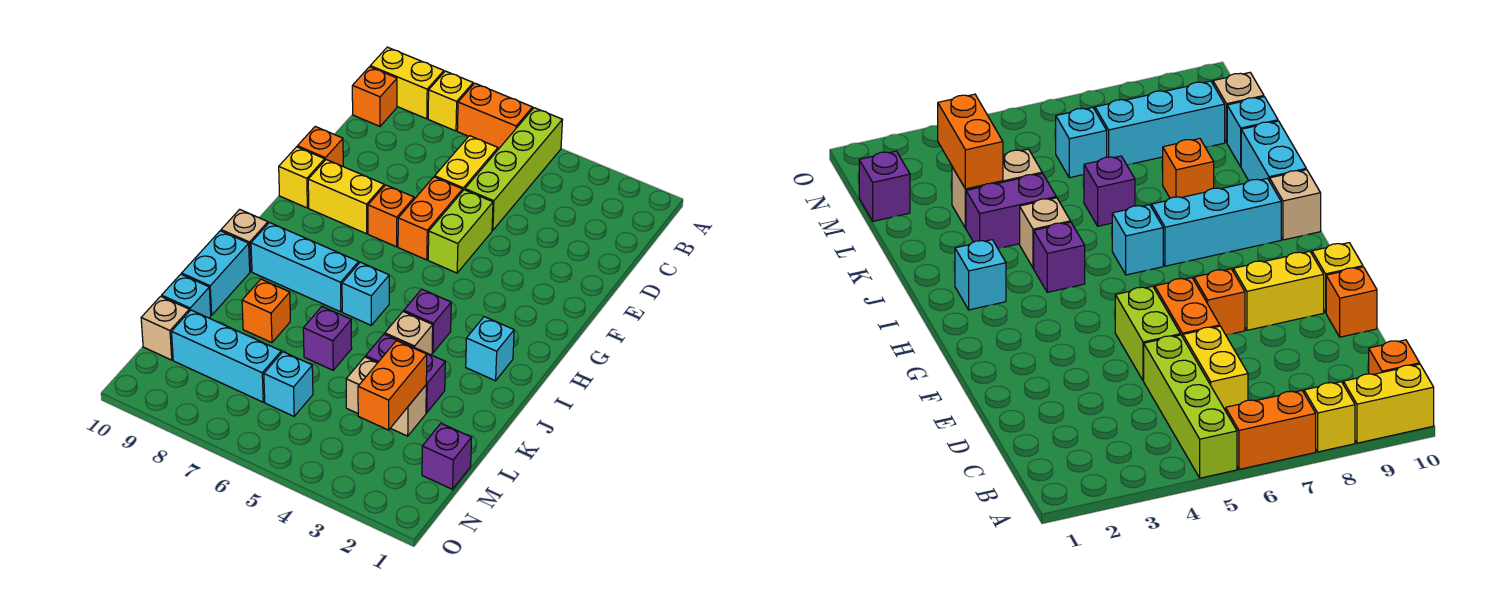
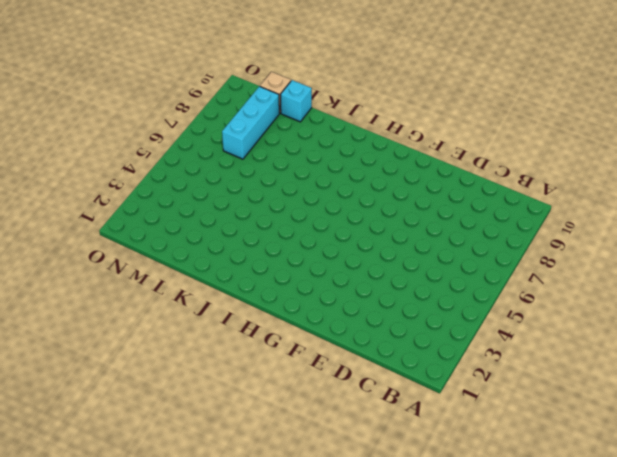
none -> lime 1x4 brick [465,108,562,230]
none -> orange 1x2 brick [457,83,533,149]
none -> yellow 1x1 brick [428,71,473,131]

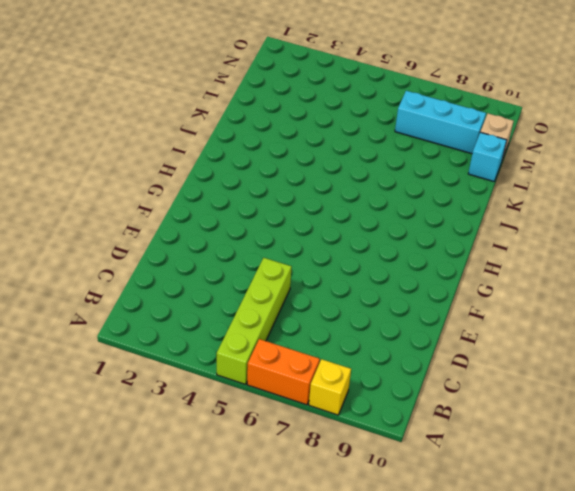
none -> yellow 1x2 brick [370,47,444,119]
none -> orange 1x1 brick [352,67,397,126]
none -> yellow 1x2 brick [435,136,498,190]

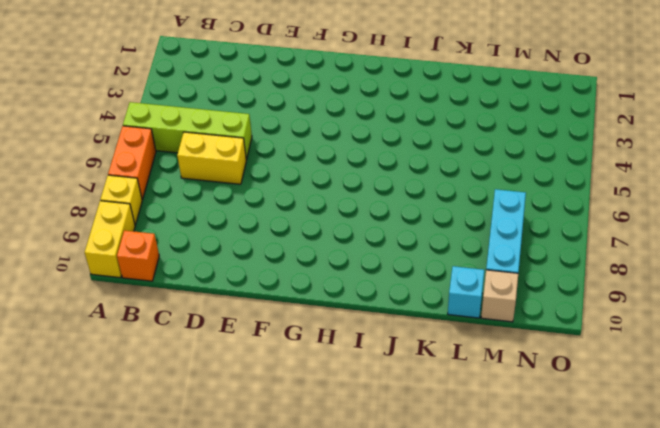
none -> lime 1x2 brick [428,190,493,273]
none -> orange 1x2 brick [398,177,463,260]
none -> orange 1x1 brick [297,127,343,166]

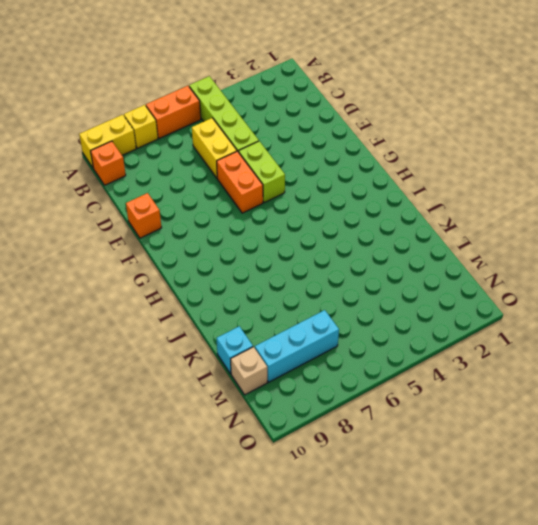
none -> orange 1x1 brick [368,185,414,247]
none -> yellow 1x2 brick [308,160,384,234]
none -> yellow 1x1 brick [279,147,325,208]

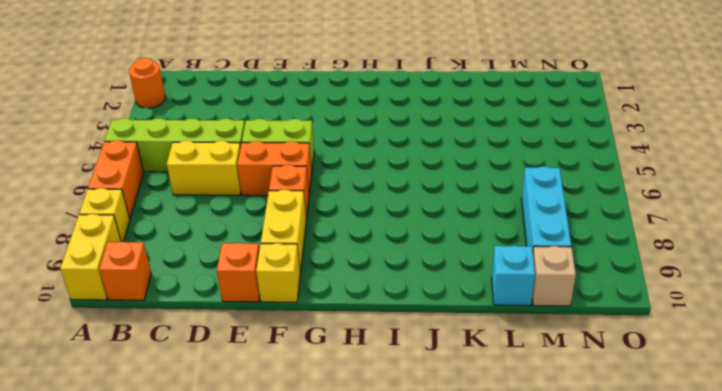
orange 1x1 round brick [129,58,165,108] -> none
none -> cyan 1x1 brick [466,317,514,381]
none -> purple 1x1 brick [404,289,451,353]
none -> cyan 1x1 brick [342,262,389,325]

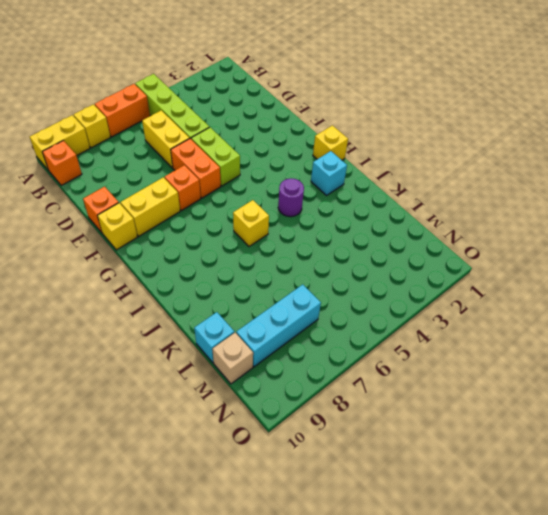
yellow 1x1 brick [313,125,348,160] -> none
purple 1x1 round brick [278,178,304,217] -> purple 1x1 brick [404,289,451,353]
yellow 1x1 brick [233,200,269,246] -> cyan 1x1 brick [342,262,389,325]
none -> cyan 1x3 brick [251,223,359,312]
none -> tan 1x1 brick [221,209,268,272]
none -> tan 1x1 brick [385,312,433,355]

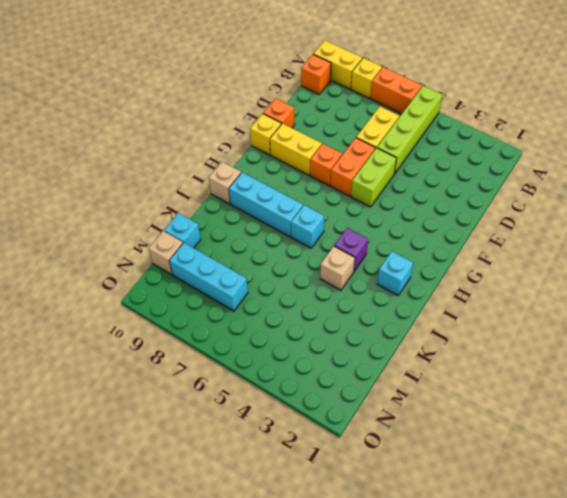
none -> cyan 1x2 brick [182,231,250,315]
none -> purple 1x2 brick [366,334,445,413]
none -> purple 1x1 brick [303,307,352,370]

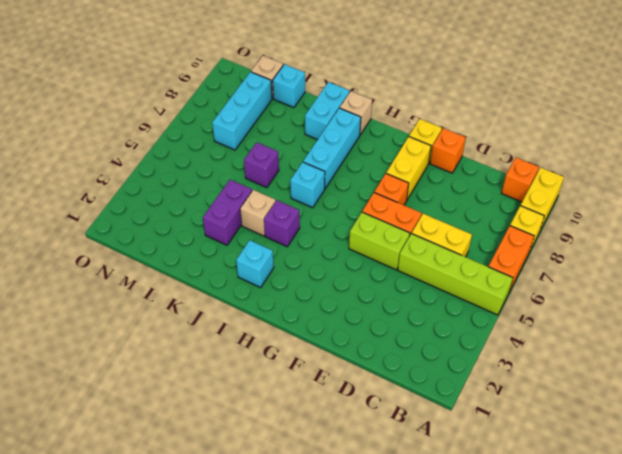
cyan 1x2 brick [305,82,350,140] -> cyan 1x2 brick turned to [182,231,250,315]
none -> orange 1x1 brick [242,279,290,343]
none -> tan 1x2 brick [346,357,426,436]
none -> purple 1x1 brick [422,424,472,489]

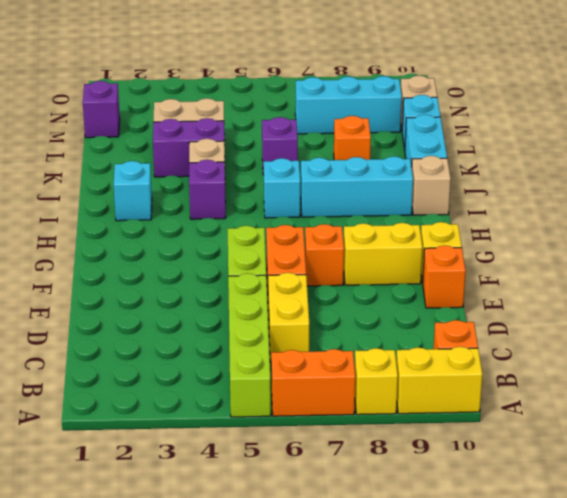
none -> cyan 1x1 brick [264,352,313,416]
none -> orange 1x2 brick [358,341,427,430]

